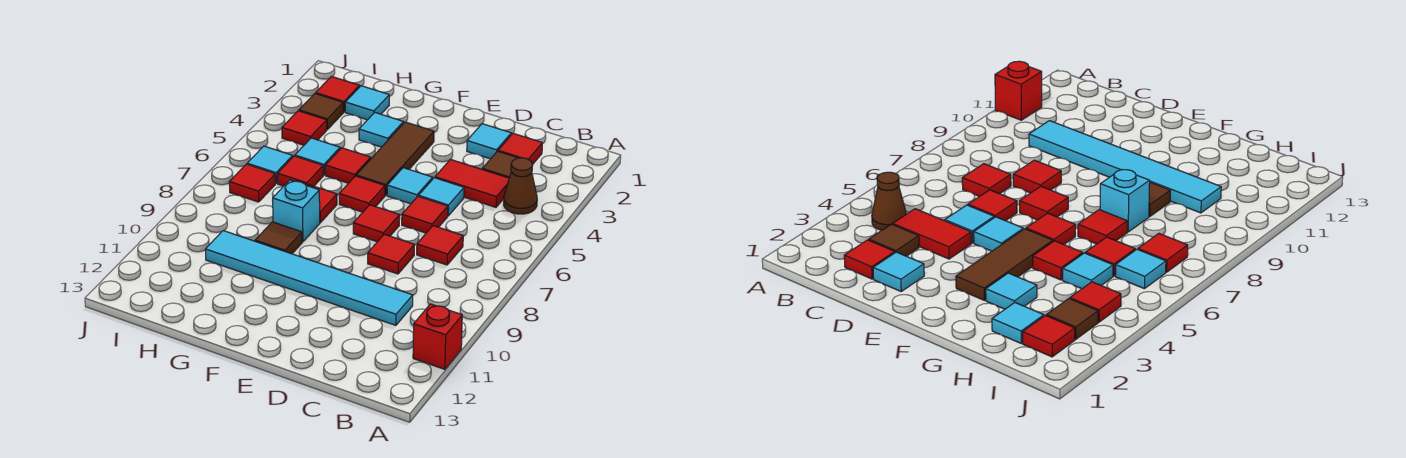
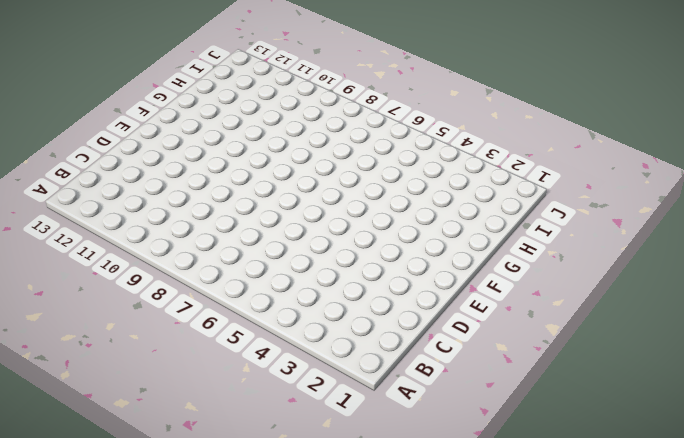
none -> red 1x1 brick [413,304,462,369]
none -> brown 1x1 cone [504,158,537,214]
none -> red 1x1 tile [498,133,542,164]

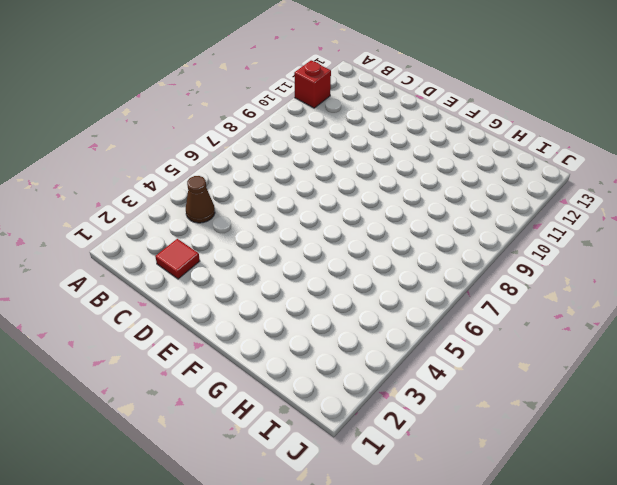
none -> brown 1x1 tile [482,151,517,178]
none -> red 1x2 tile [435,159,509,207]
none -> red 1x1 tile [417,226,463,265]

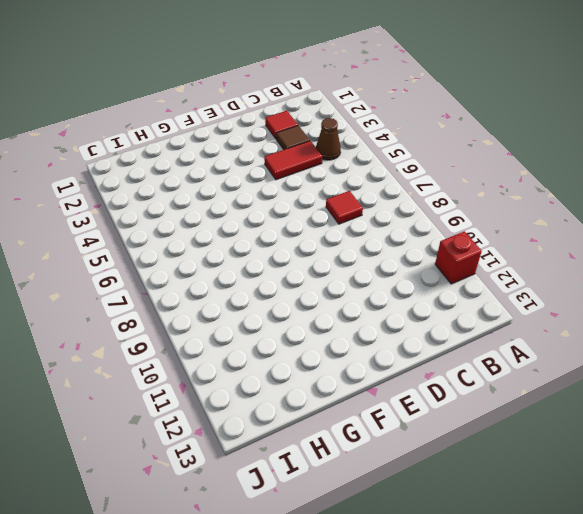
none -> cyan 1x6 tile [205,231,413,325]
none -> cyan 1x1 tile [467,124,511,159]
none -> cyan 1x1 tile [419,178,464,216]

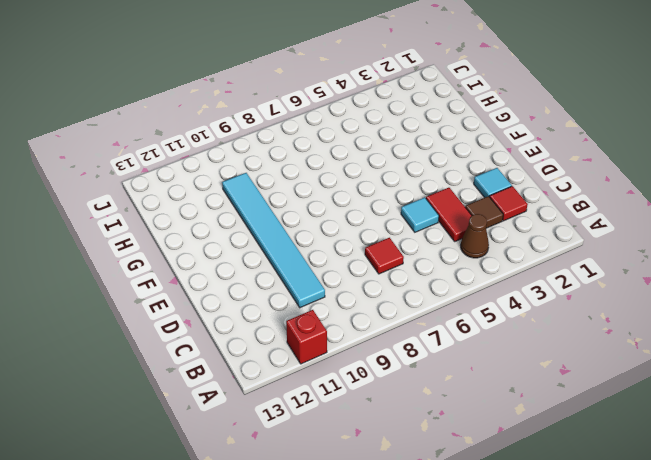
none -> red 1x1 tile [402,196,448,233]
none -> red 1x1 tile [368,234,414,274]
none -> cyan 1x1 tile [387,168,433,204]

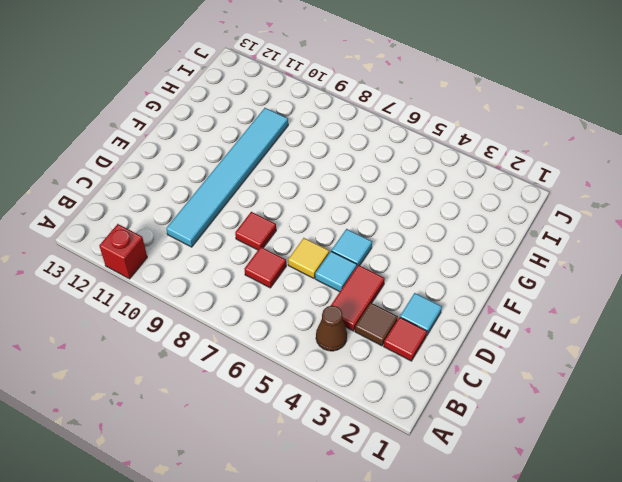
yellow 1x1 tile [288,238,329,278] -> red 1x1 tile [402,196,448,233]
none -> red 1x1 tile [353,205,400,242]
none -> brown 1x3 tile [356,122,434,195]
none -> red 1x1 tile [339,176,385,212]

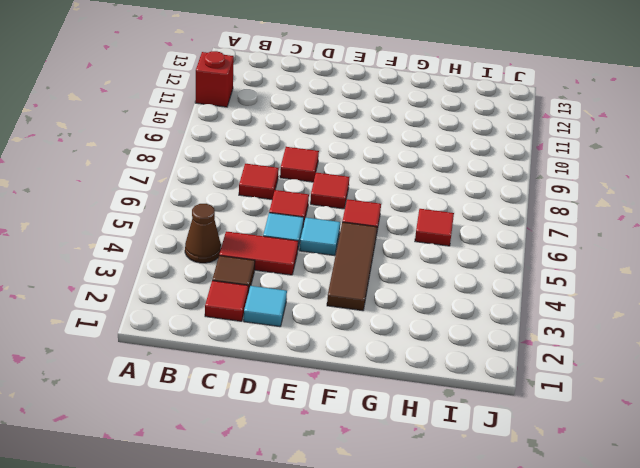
none -> cyan 1x6 tile [205,231,413,325]
none -> cyan 1x1 tile [359,113,403,147]
none -> red 1x1 tile [325,148,371,183]

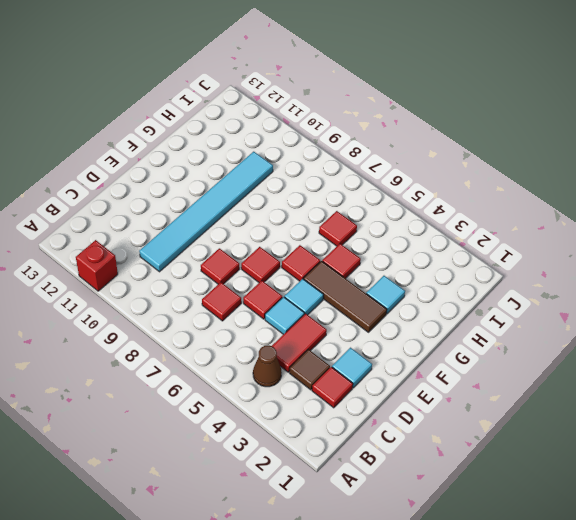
none -> red 1x1 tile [307,184,337,223]
none -> cyan 1x1 brick [273,180,320,242]
none -> brown 1x1 tile [255,222,302,254]

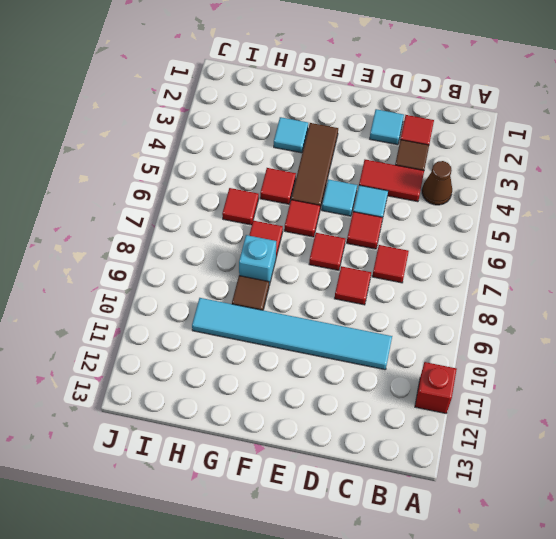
none -> cyan 1x1 tile [345,86,389,120]
none -> cyan 1x1 tile [295,138,340,175]
none -> red 1x1 tile [316,77,360,112]

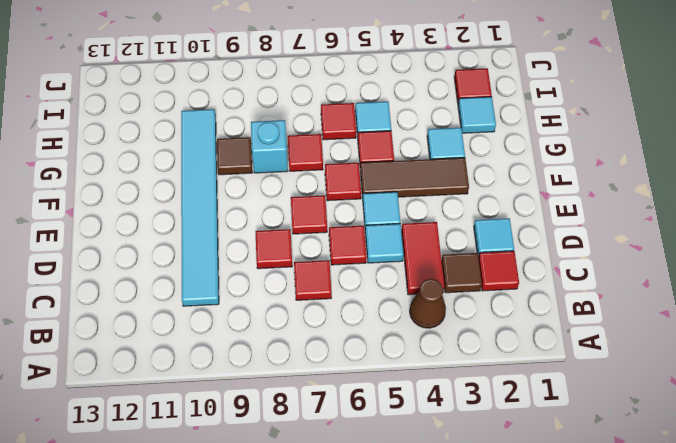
none -> red 1x1 brick [413,304,462,369]
none -> brown 1x1 tile [299,94,343,129]
none -> red 1x1 tile [282,111,327,145]

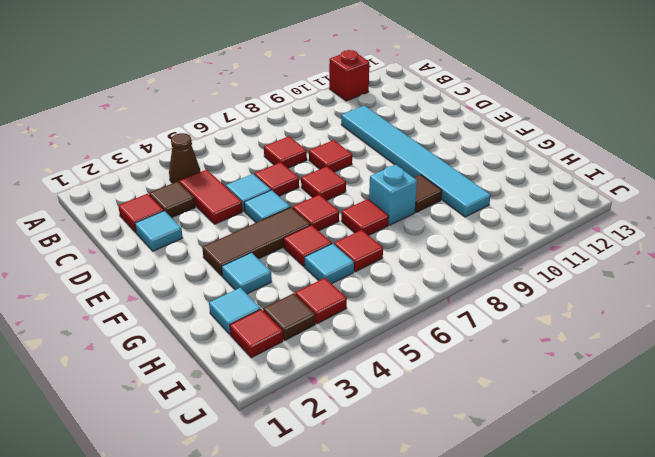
none -> cyan 1x1 tile [247,146,293,183]
none -> red 1x1 tile [229,164,275,202]

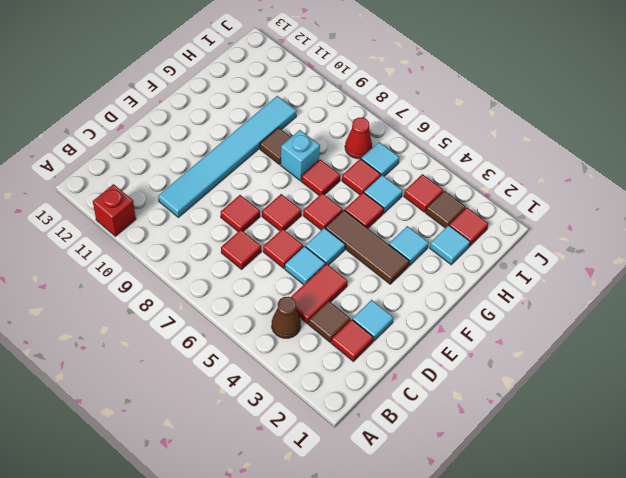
red 1x1 cone [345,118,372,159] -> red 1x1 tile [229,164,275,202]

